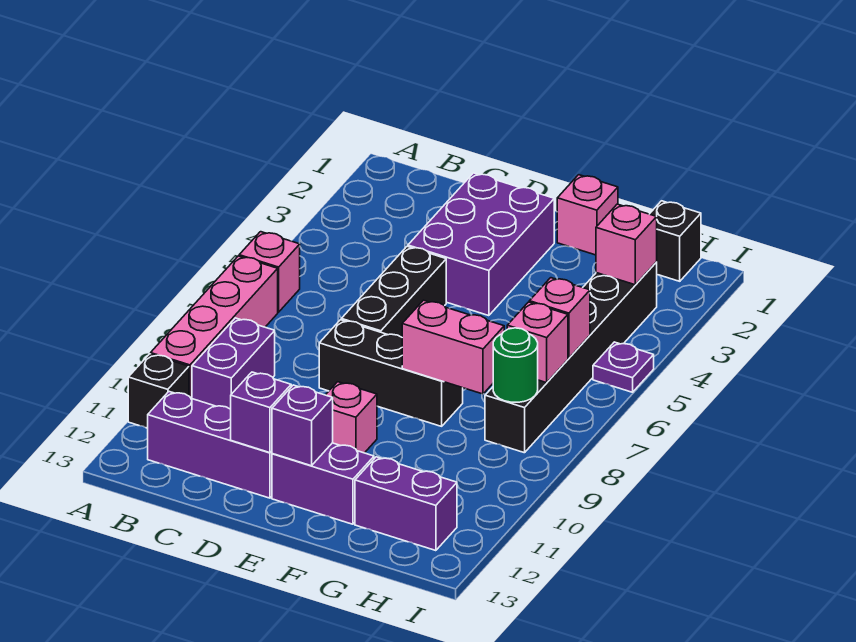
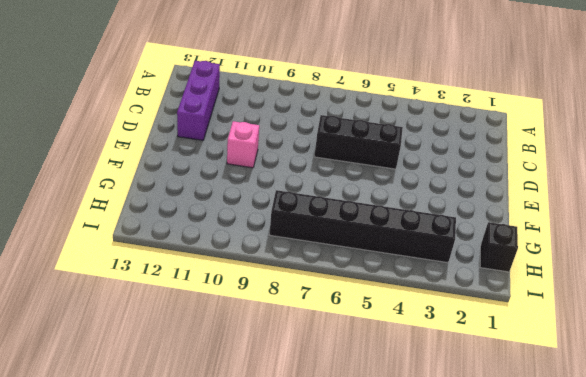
none -> pink 1x1 brick [239,232,300,312]
none -> pink 1x4 brick [151,256,278,398]
none -> black 1x1 brick [128,354,189,428]

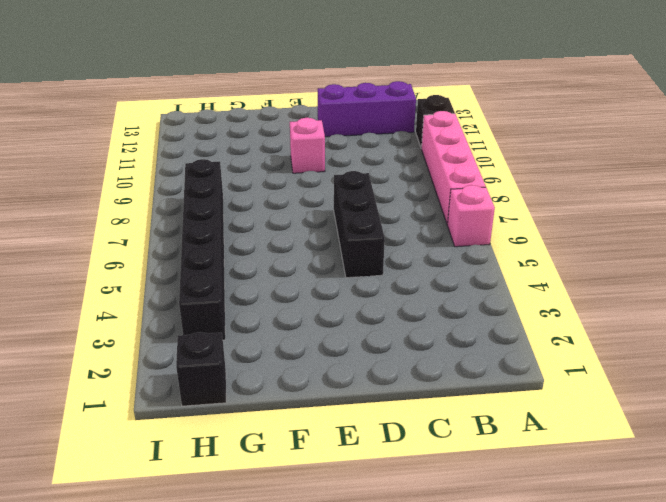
none -> purple 1x2 brick [192,318,275,409]
none -> purple 2x3 brick [408,173,554,316]
none -> black 1x3 brick [319,320,463,426]

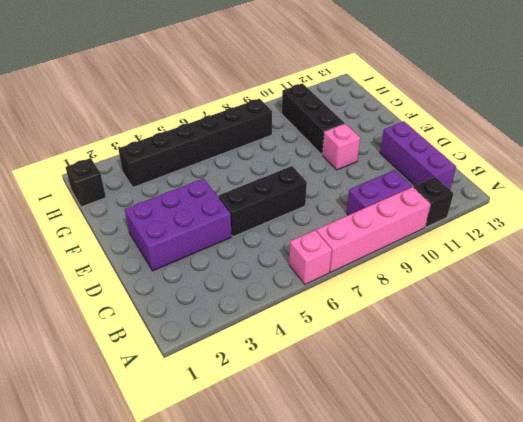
black 1x3 brick [282,83,345,155] -> black 1x3 brick moved to [319,320,463,426]
none -> purple 1x2 brick [272,443,374,524]
none -> pink 1x1 brick [557,175,618,255]
none -> purple 1x2 brick [355,457,457,551]

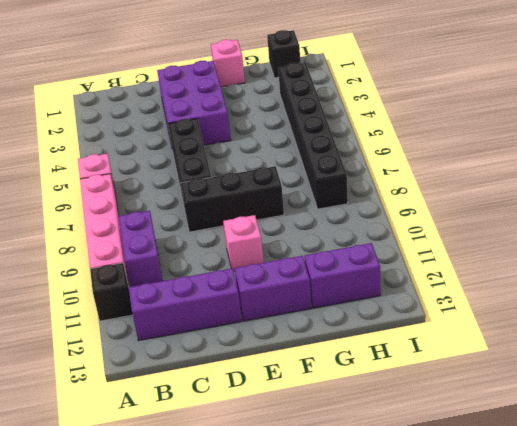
none -> purple 1x1 plate [593,342,654,392]
none -> purple 1x1 brick [231,372,291,453]
none -> purple 1x1 brick [272,385,333,466]

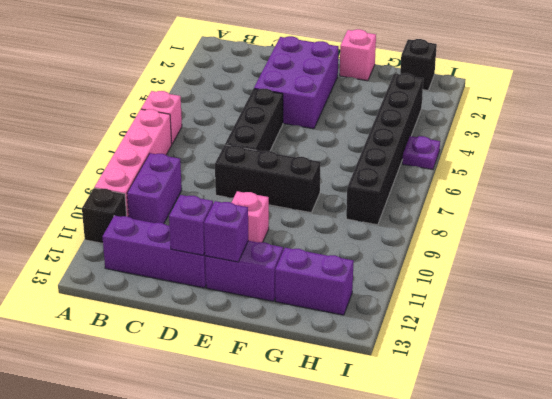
none -> pink 1x2 brick [402,300,504,394]
none -> pink 1x1 brick [596,204,657,285]
none -> pink 1x1 brick [529,278,590,358]

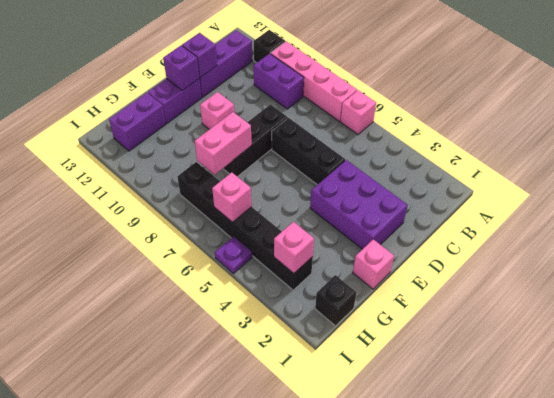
none -> pink 1x1 brick [507,302,568,383]
none -> green 1x1 round brick [493,328,538,402]

